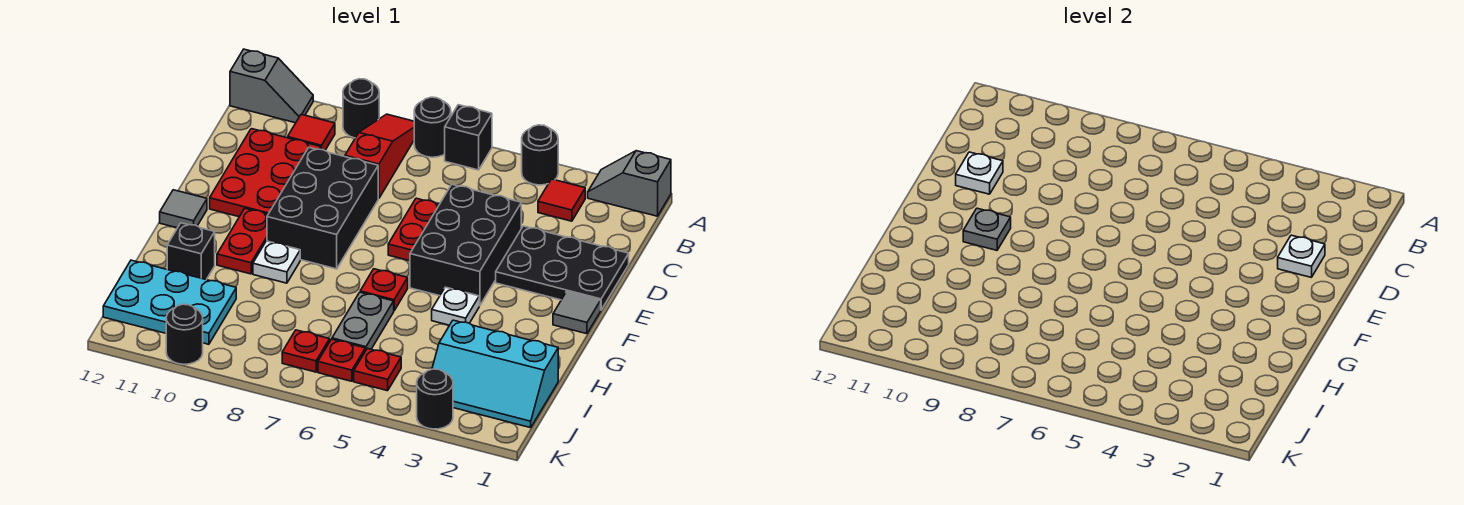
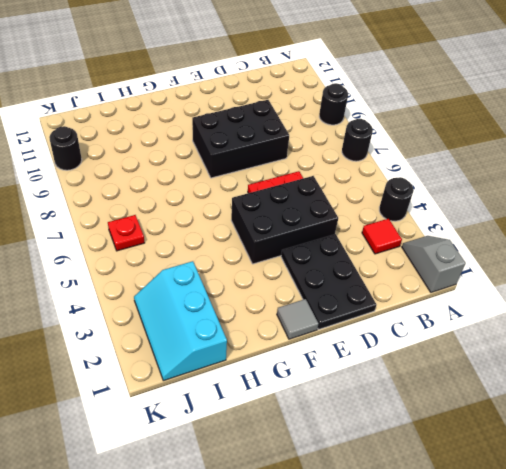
none -> black 1x1 brick [445,105,492,170]
none -> red 1x3 slope [345,114,414,199]
none -> grey 1x2 slope [230,49,313,123]
none -> red 1x1 tile [288,114,335,150]

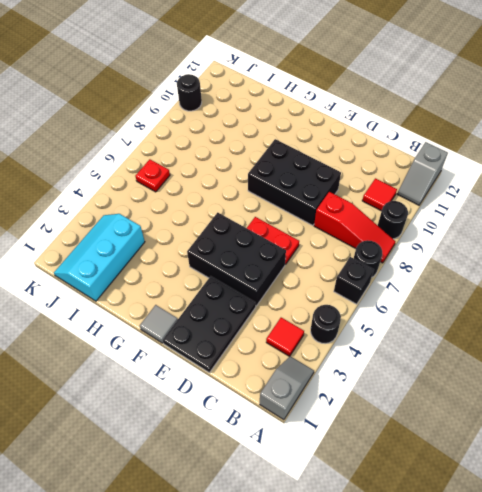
none -> red 2x3 plate [210,129,321,217]
none -> red 1x2 plate [217,208,268,274]
none -> grey 1x1 tile [160,190,207,228]
none -> white 1x1 plate [432,287,479,325]

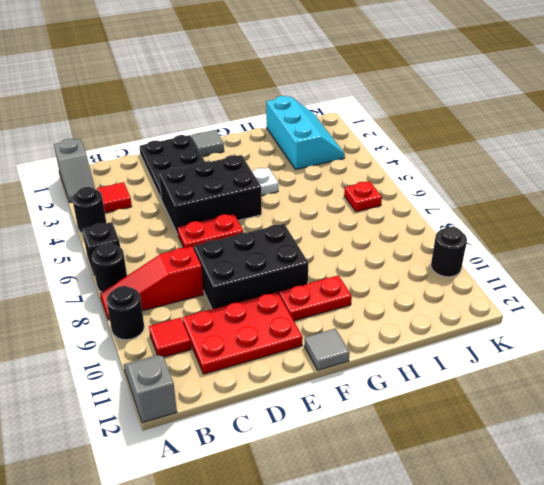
none -> red 1x1 plate [360,269,408,310]
none -> white 1x1 plate [253,241,300,283]
none -> grey 1x2 plate [332,292,394,351]
none -> black 1x1 brick [167,223,215,280]

